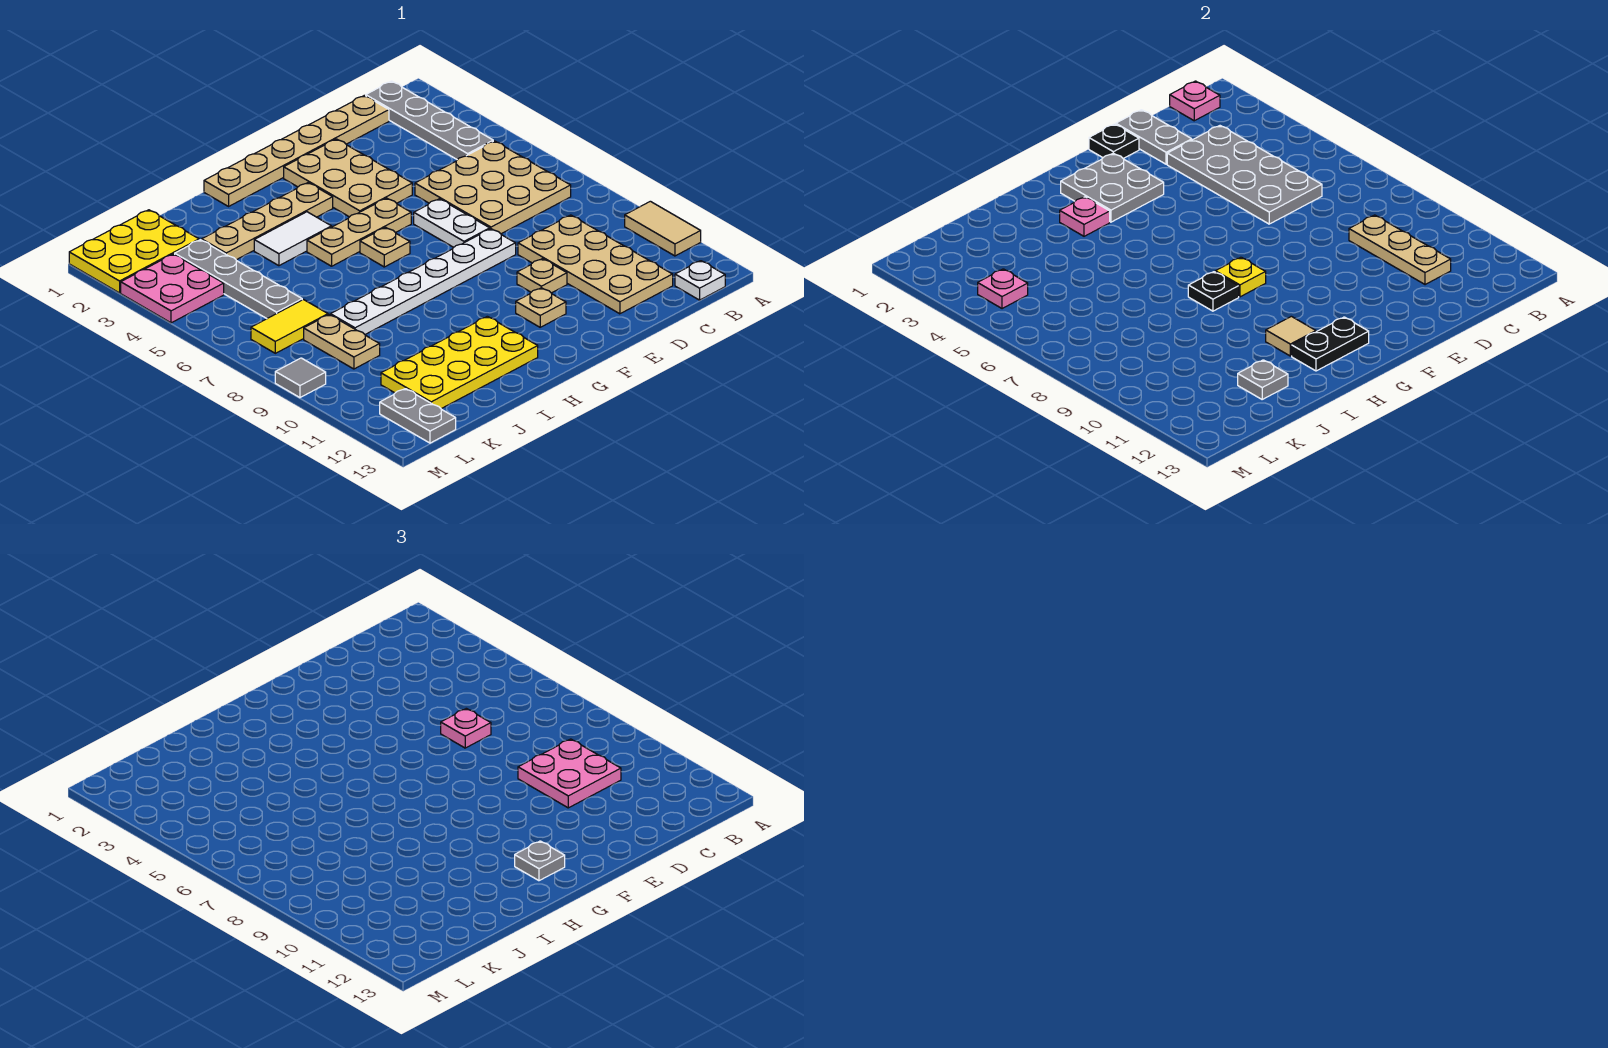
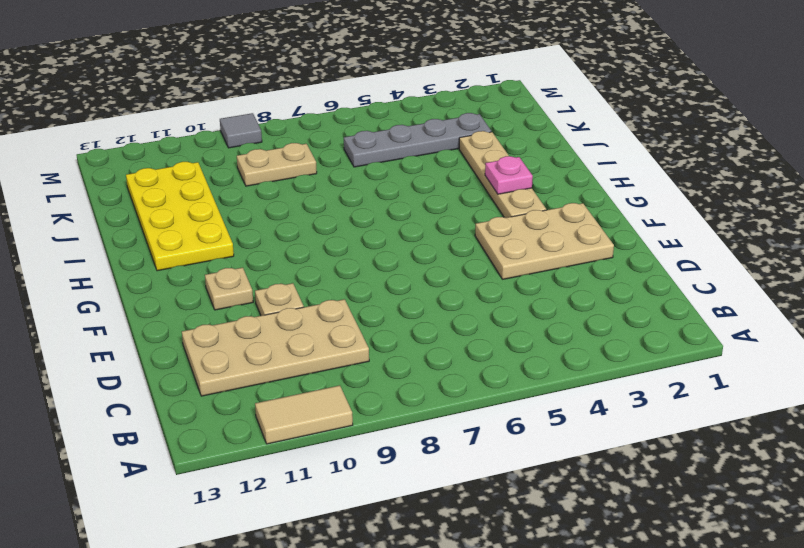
none -> grey 1x4 plate [366,81,493,160]
none -> tan 3x3 plate [415,141,571,234]
none -> white 1x1 plate [675,261,725,300]
none -> tan 1x6 plate [204,95,389,206]

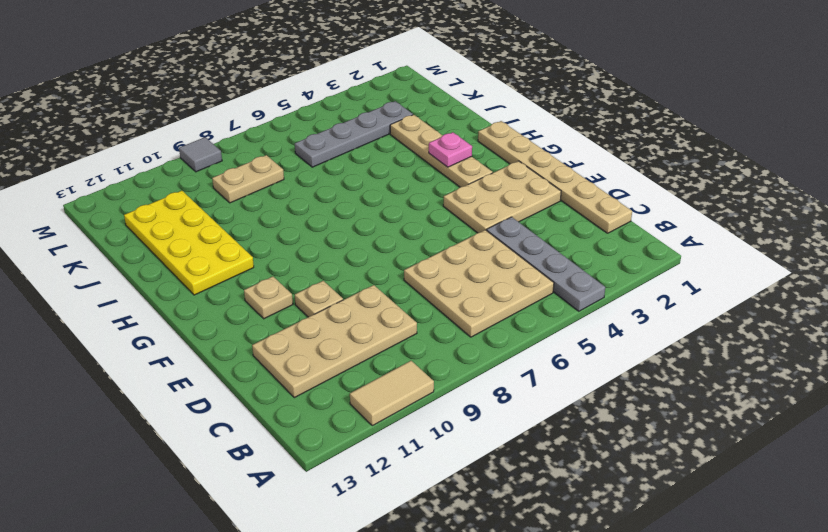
grey 1x4 plate [487,217,605,311] -> grey 1x4 plate turned to [366,81,493,160]
none -> white 1x1 plate [675,261,725,300]
none -> white 1x2 plate [414,199,490,247]
none -> white 1x6 plate [331,229,516,334]
none -> tan 1x3 plate [307,198,411,266]

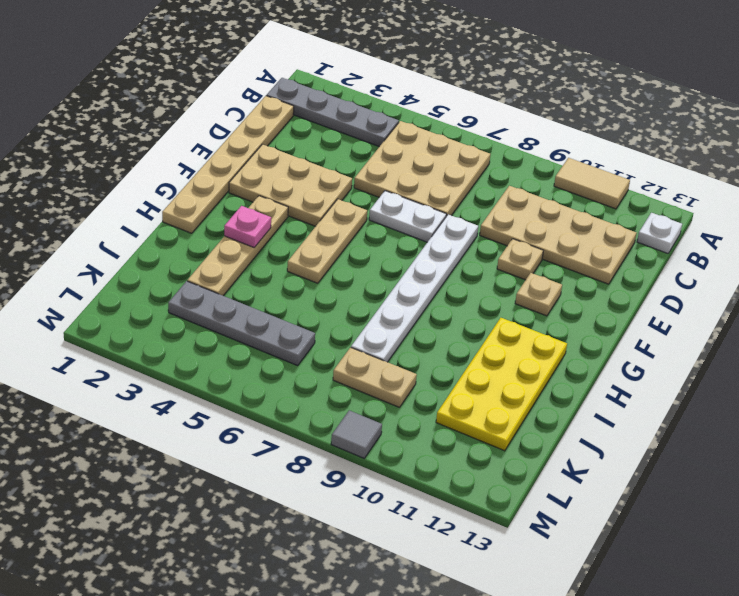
none -> tan 1x1 plate [360,227,410,267]
none -> white 1x2 tile [254,212,332,266]
none -> yellow 2x3 plate [69,210,199,293]
none -> yellow 1x2 tile [251,300,328,353]

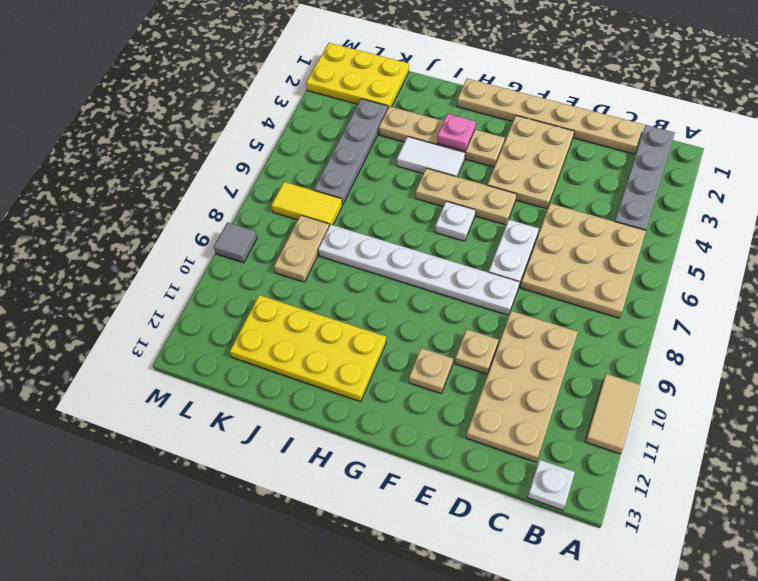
white 1x1 plate [435,201,475,241] -> tan 1x1 plate [360,227,410,267]
none -> pink 2x2 plate [121,254,224,323]
none -> grey 1x2 plate [380,389,456,443]
none -> pink 1x1 plate [1170,81,1220,121]
none -> grey 2x4 plate [1167,126,1322,224]

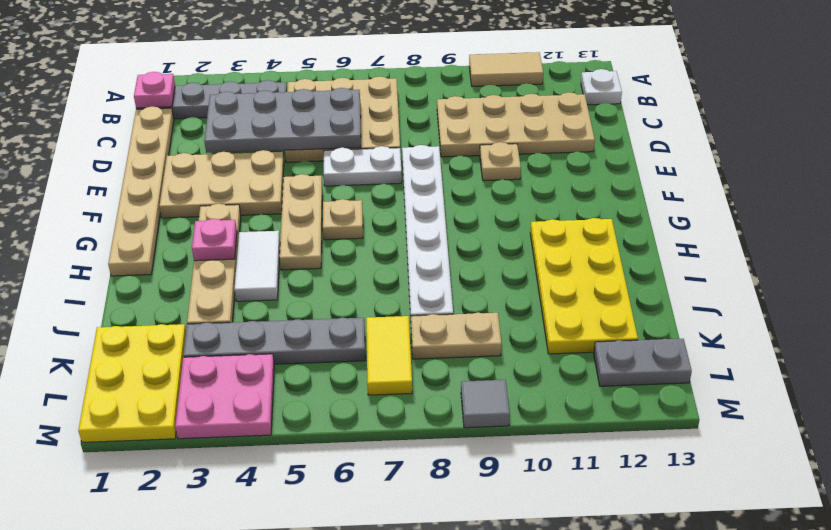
none -> tan 1x1 plate [516,288,566,327]
none -> tan 1x3 plate [1349,215,1451,285]
none -> grey 1x2 plate [1116,110,1192,164]
none -> black 1x1 plate [1089,124,1139,158]

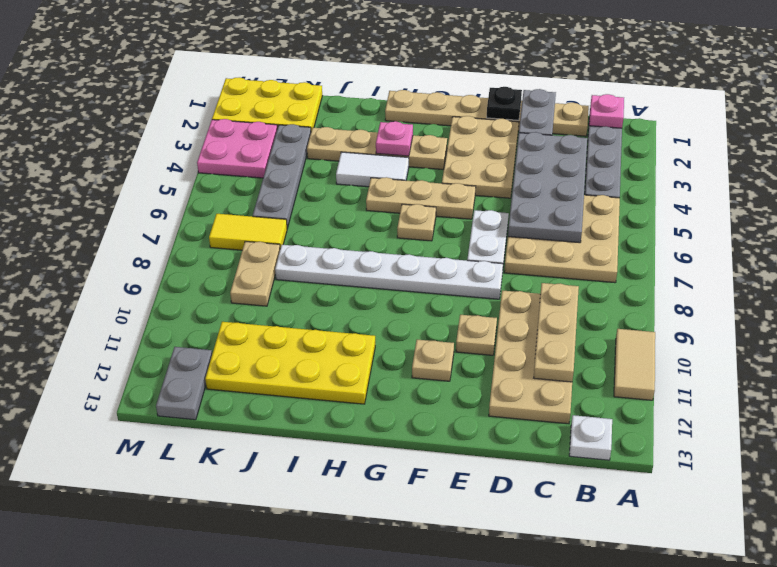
none -> grey 1x1 tile [275,358,326,398]
none -> grey 2x2 plate [1061,153,1164,222]
none -> yellow 1x1 plate [1215,257,1266,297]
none -> black 1x2 plate [1292,317,1369,371]

